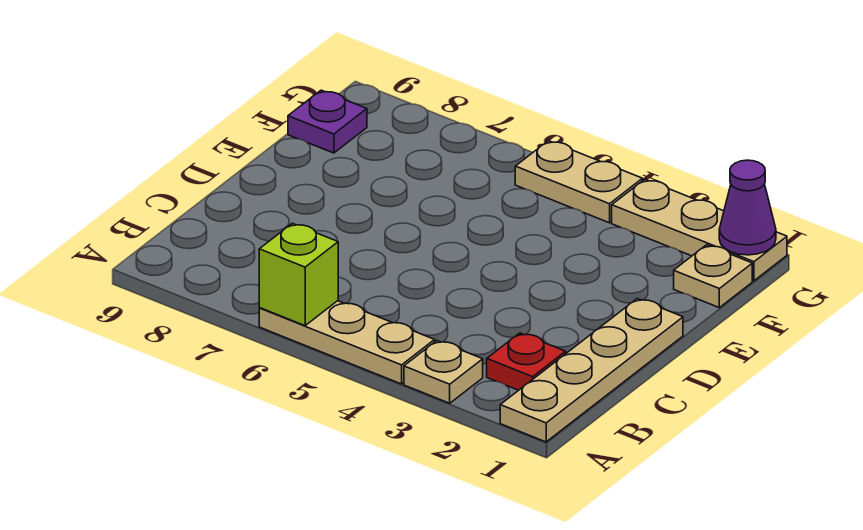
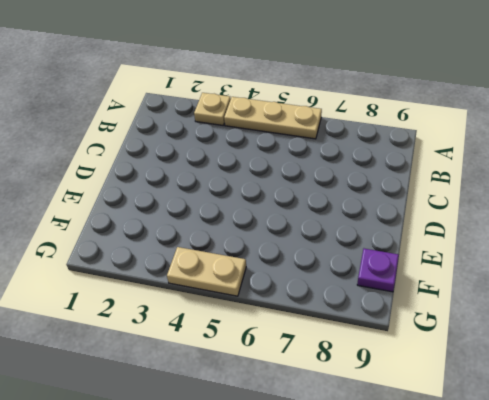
none -> tan 1x4 plate [500,299,683,442]
none -> red 1x1 plate [487,333,566,390]

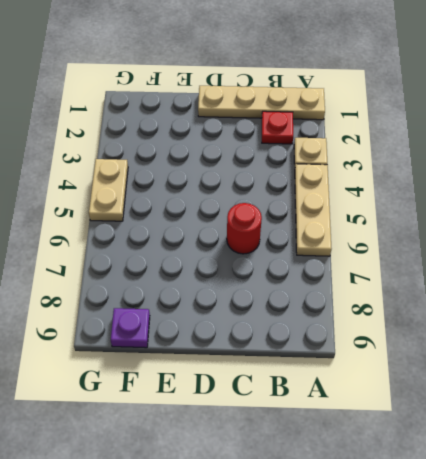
red 1x1 round brick [227,203,262,254] -> none
none -> tan 1x1 plate [674,245,752,307]
none -> tan 1x3 plate [612,179,787,281]

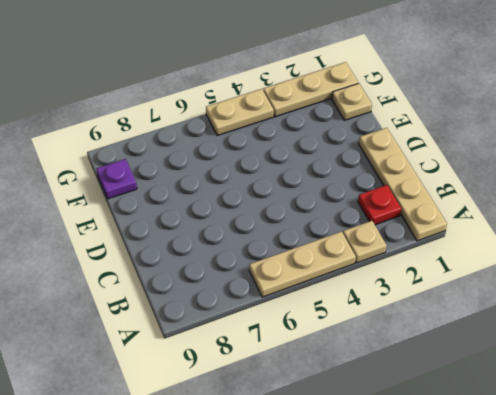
none -> lime 1x1 brick [259,223,338,326]
none -> purple 1x1 cone [719,160,776,255]

